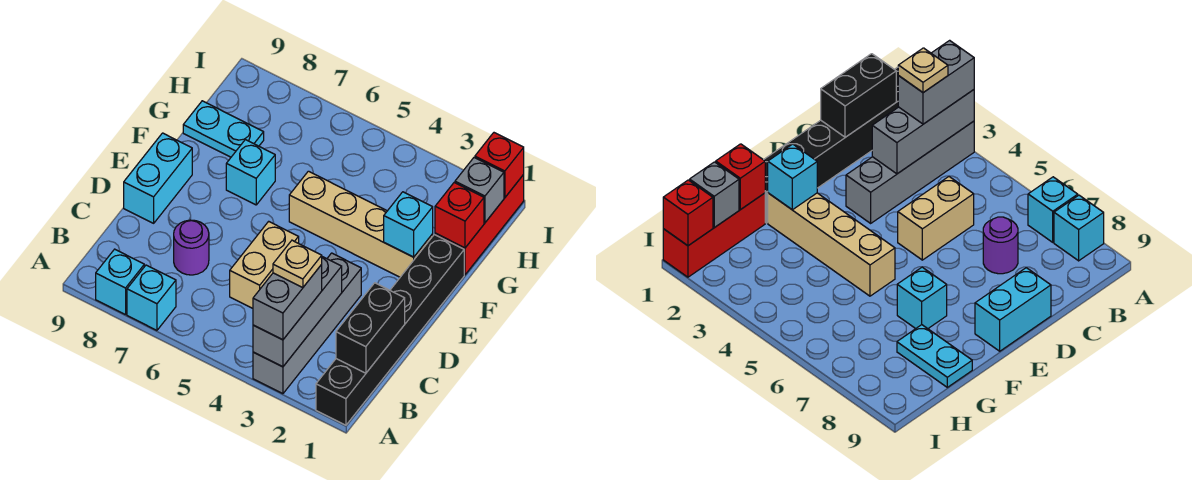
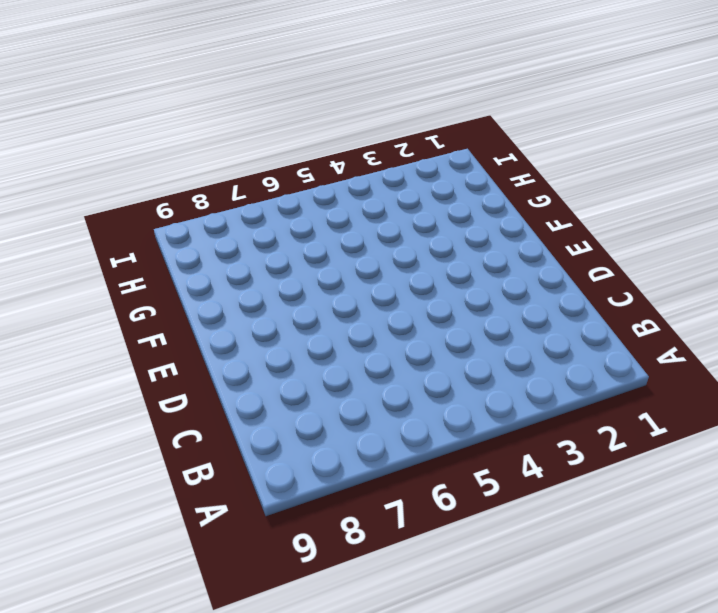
none -> black 1x6 brick [316,235,464,425]
none -> grey 1x4 brick [253,253,361,394]
none -> cyan 1x1 brick [127,265,176,330]

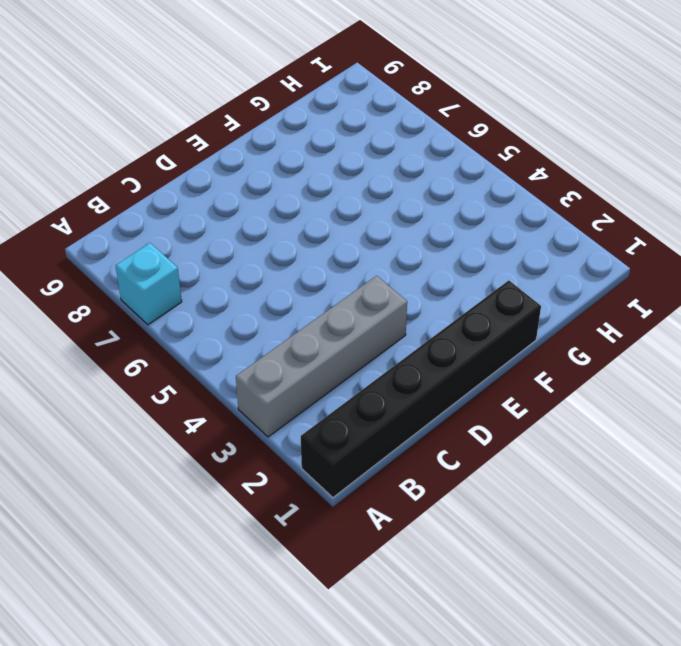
none -> cyan 1x1 brick [96,249,144,315]
none -> tan 1x2 brick [230,221,299,308]
none -> purple 1x1 round brick [174,220,209,275]

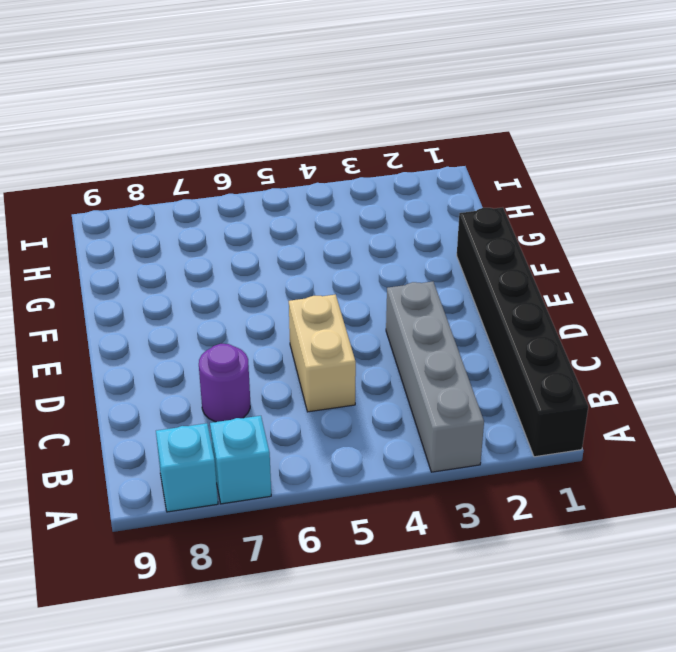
none -> cyan 1x2 brick [124,133,192,223]
none -> tan 1x4 brick [289,171,433,277]
none -> cyan 1x1 brick [226,140,275,205]

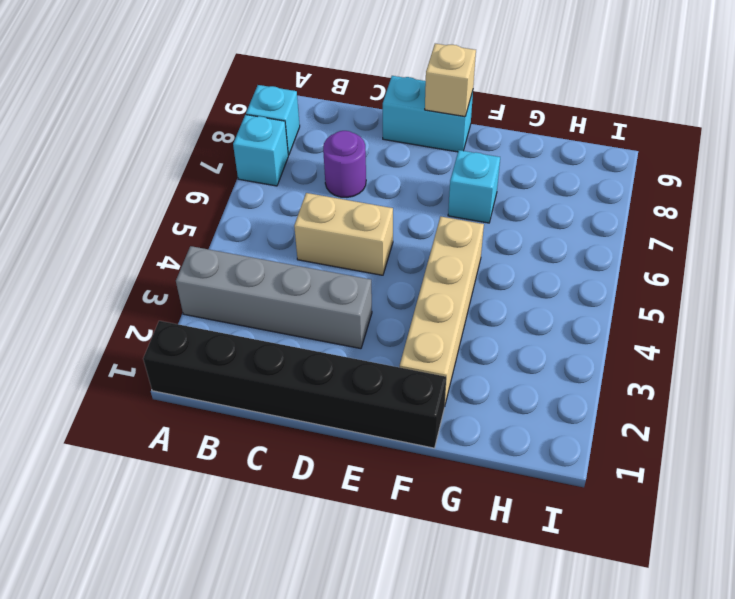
tan 1x1 brick [425,44,476,117] -> none
none -> red 1x3 brick [435,175,524,275]
none -> cyan 1x2 plate [183,101,264,157]
none -> grey 1x3 brick [253,257,342,367]

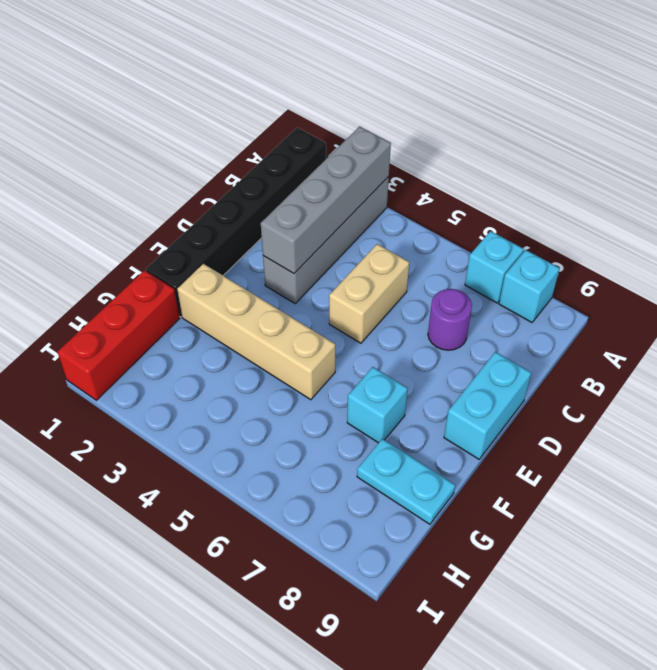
grey 1x4 brick [261,127,391,274] -> grey 1x3 brick [253,257,342,367]
none -> black 1x2 brick [336,283,405,373]
none -> cyan 1x1 brick [384,192,433,257]
none -> red 1x1 brick [435,183,484,248]

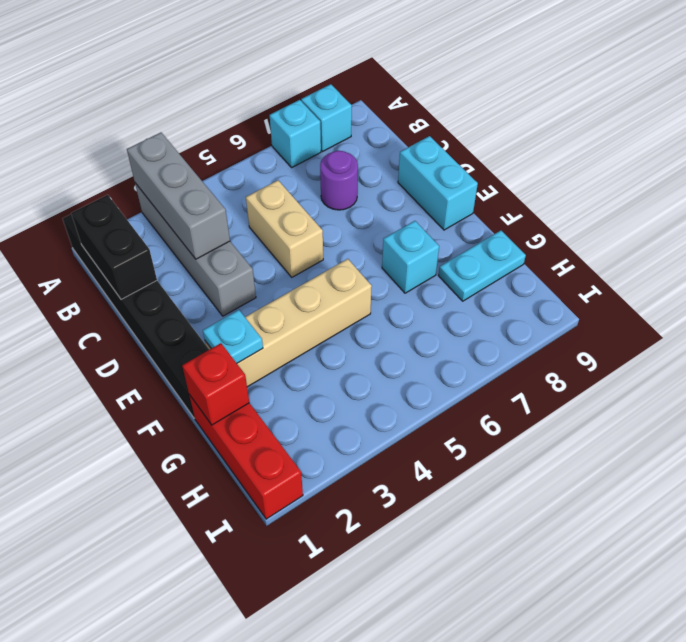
cyan 1x1 plate [203,310,263,363] -> cyan 1x1 brick [384,192,433,257]
none -> grey 1x1 brick [455,158,504,223]
none -> red 1x1 brick [475,133,524,198]
none -> grey 1x2 brick [253,265,322,340]

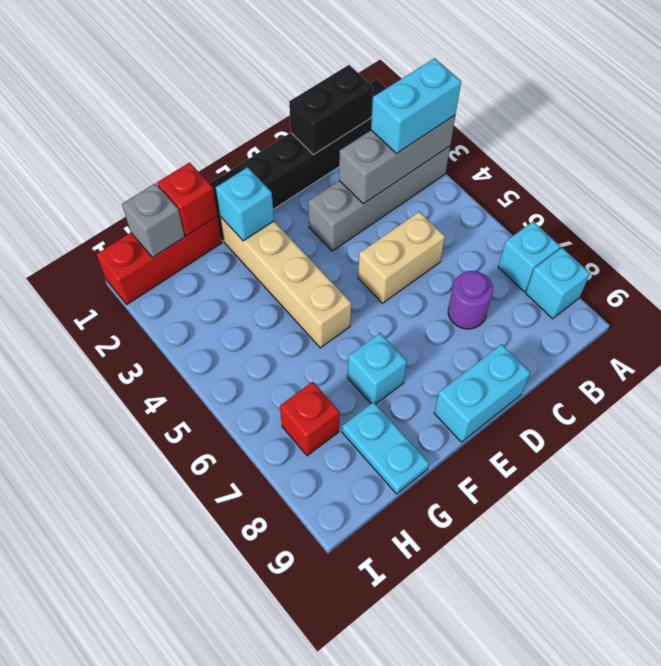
cyan 1x2 brick [371,58,461,154] -> grey 1x2 brick [253,265,322,340]
red 1x1 brick [280,382,339,456] -> red 1x1 brick moved to [475,133,524,198]
none -> tan 1x1 plate [273,240,322,288]

